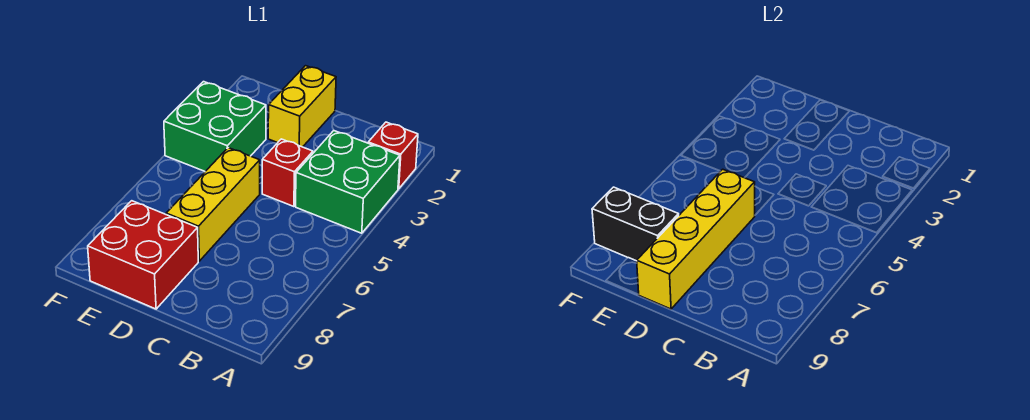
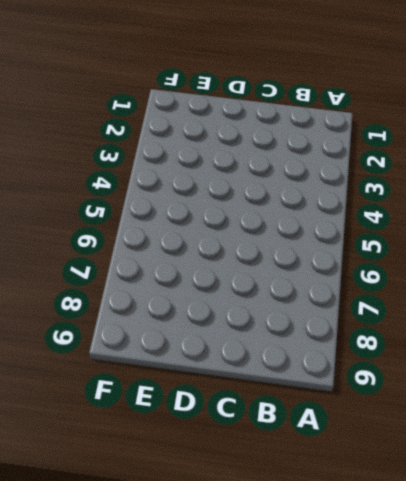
none -> red 1x1 brick [368,122,418,189]
none -> green 2x2 brick [296,131,400,233]

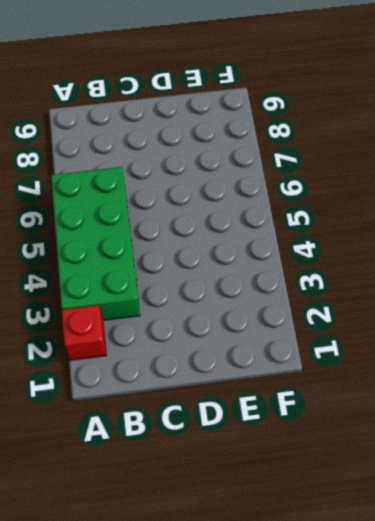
green 2x4 brick [51,167,140,320] -> green 2x2 brick [296,131,400,233]
none -> red 1x1 brick [262,139,313,207]
none -> yellow 1x2 brick [268,66,336,147]

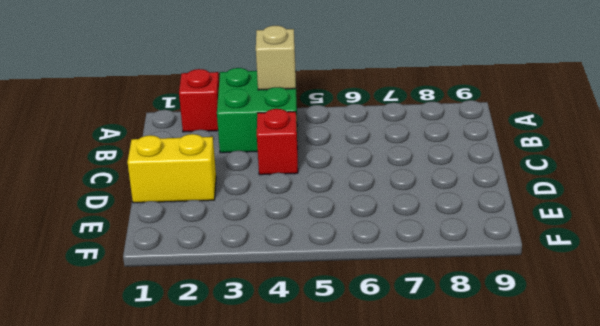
tan 1x1 brick [256,26,296,90] -> none
none -> yellow 1x3 brick [166,148,260,261]
none -> red 2x2 brick [88,201,198,309]

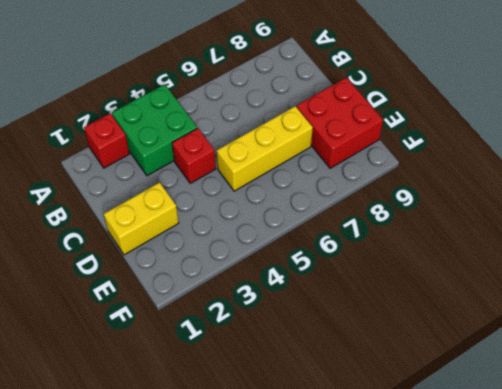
none -> green 2x2 brick [164,82,266,171]
none -> yellow 1x4 brick [637,169,755,309]

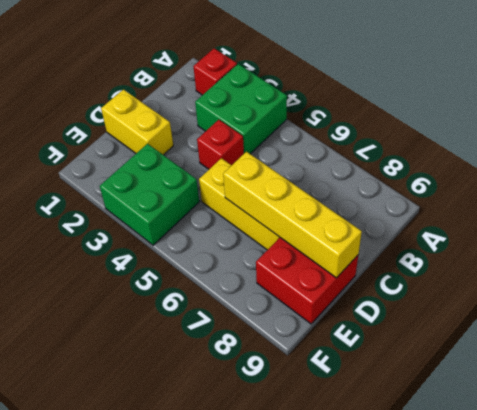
none -> black 1x2 brick [592,187,679,261]

